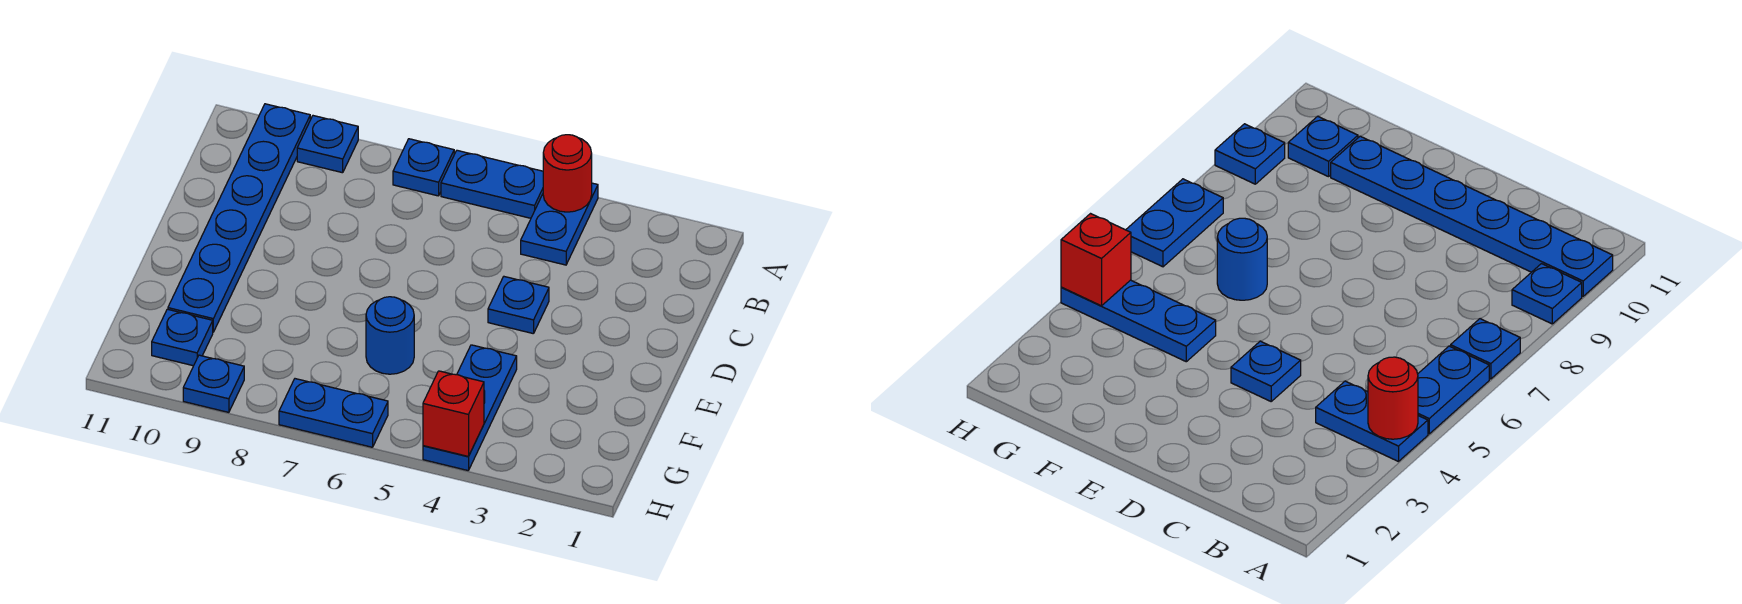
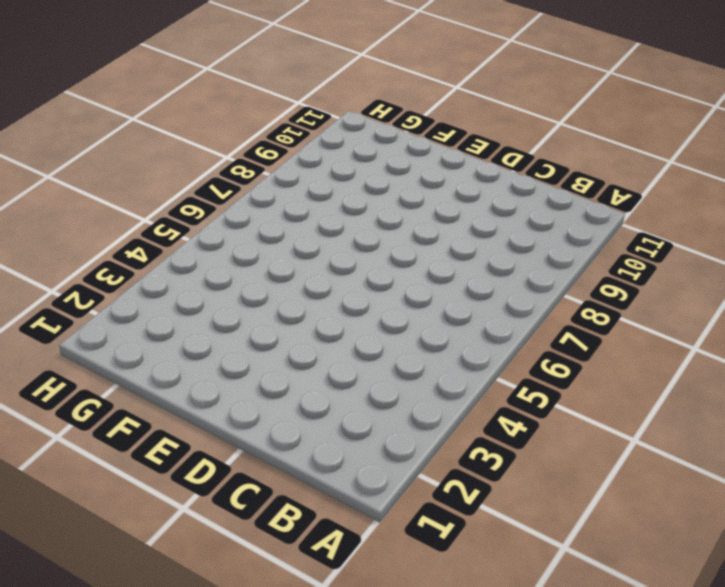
none -> blue 1x2 plate [521,183,598,265]
none -> blue 1x2 plate [441,150,543,218]
none -> blue 1x1 plate [393,139,454,196]

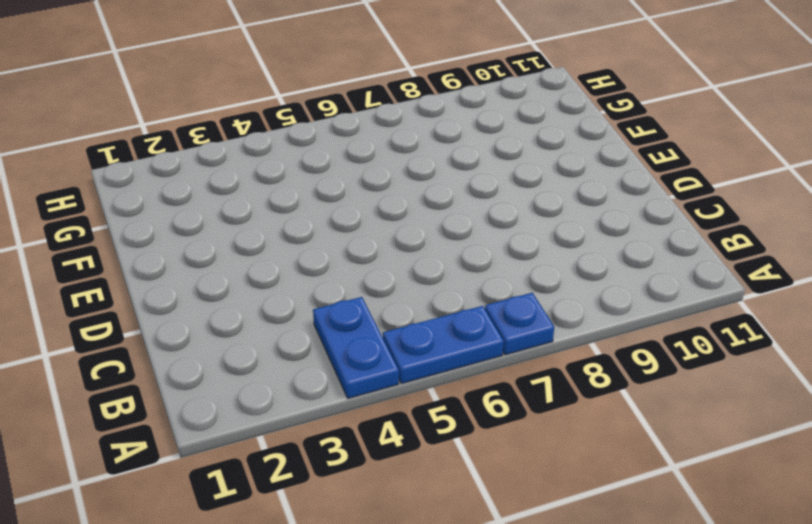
none -> blue 1x1 plate [297,116,358,173]
none -> blue 1x6 plate [168,104,310,332]
none -> blue 1x1 plate [488,277,549,334]

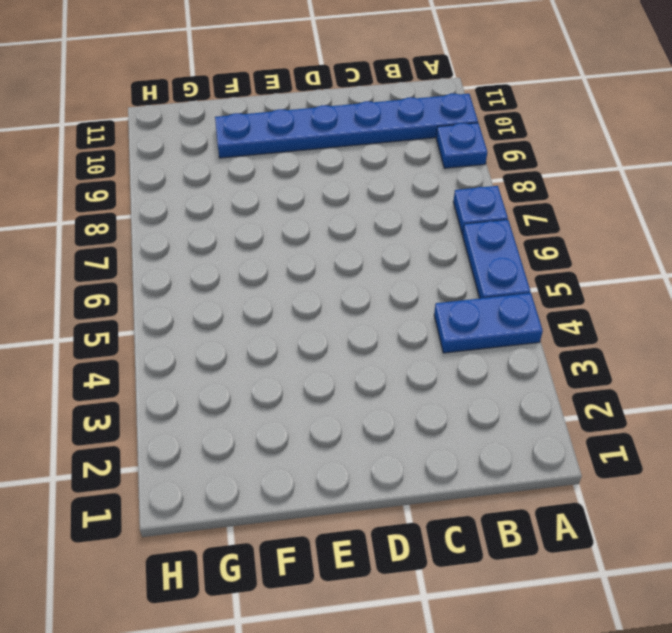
none -> blue 1x1 plate [488,277,549,334]
none -> blue 1x3 plate [423,345,517,470]
none -> blue 1x1 round brick [366,297,414,374]

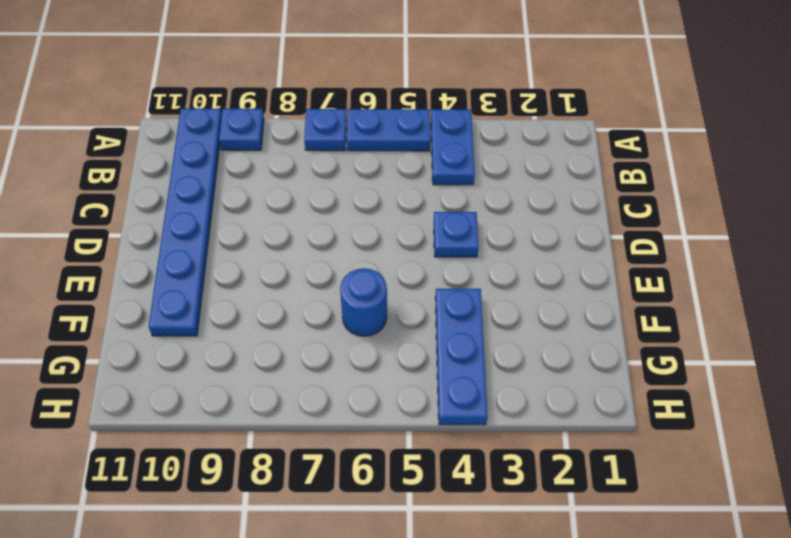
none -> blue 1x1 plate [152,309,213,366]
none -> blue 1x2 plate [279,379,388,447]
none -> blue 1x1 plate [183,355,244,412]

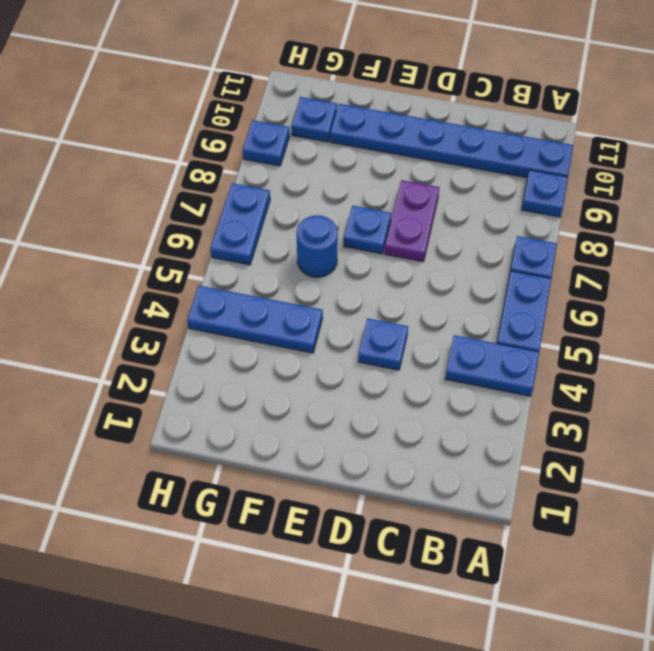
purple 1x2 plate [385,180,440,262] -> none
blue 1x1 plate [344,206,391,254] -> none
none -> red 1x1 round brick [543,135,592,212]
none -> red 1x1 brick [423,371,484,456]

